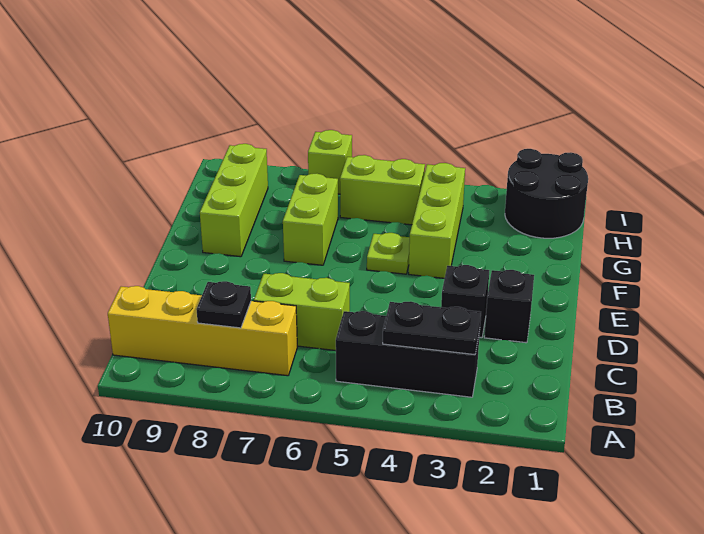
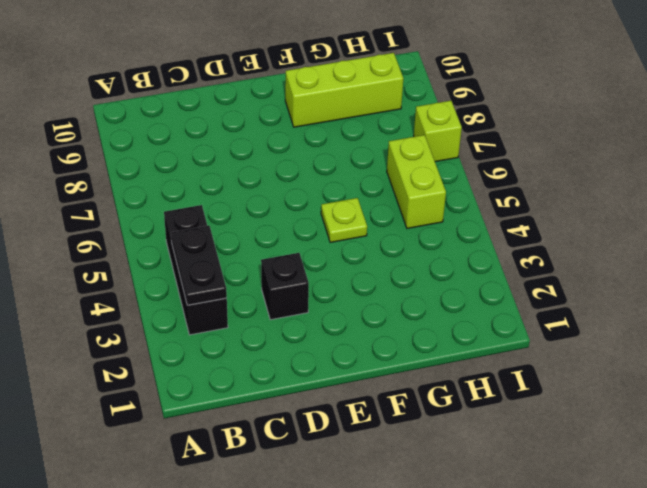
none -> yellow 1x4 brick [108,286,297,376]
none -> lime 1x2 brick [254,273,350,351]
none -> black 1x1 brick [484,270,534,343]

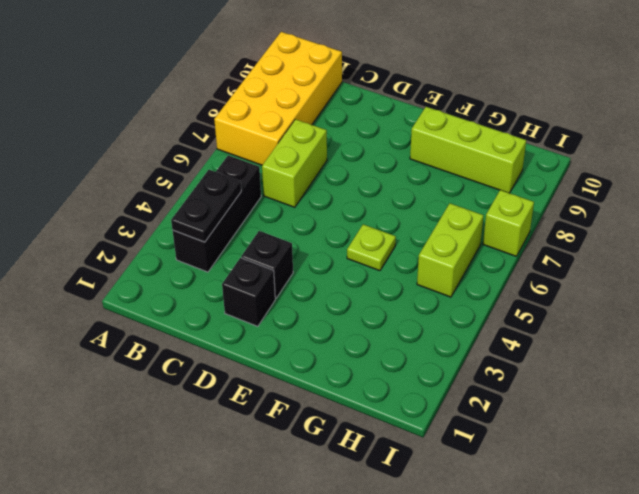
yellow 2x4 brick [214,32,342,165] -> yellow 1x4 brick [108,286,297,376]
none -> lime 1x3 brick [409,163,465,278]
none -> lime 1x2 brick [283,174,338,265]
none -> black 2x2 round brick [505,149,588,238]

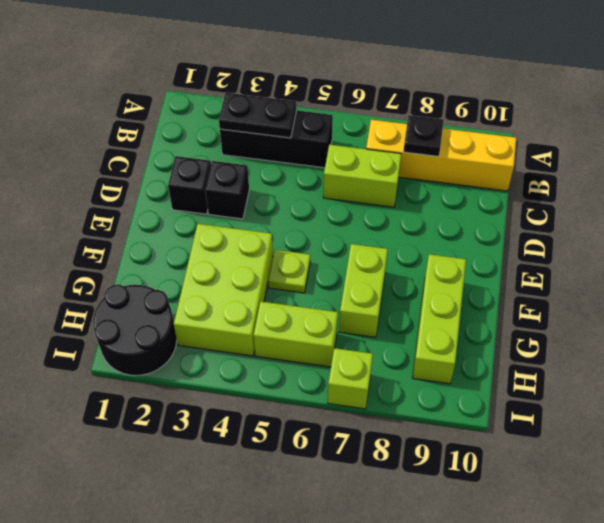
lime 2x3 brick [174,224,273,356] -> lime 1x3 brick [409,163,465,278]

